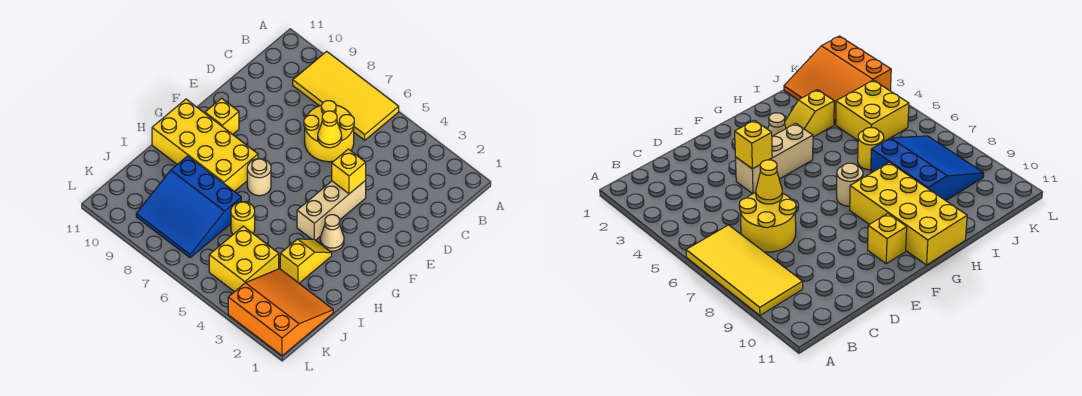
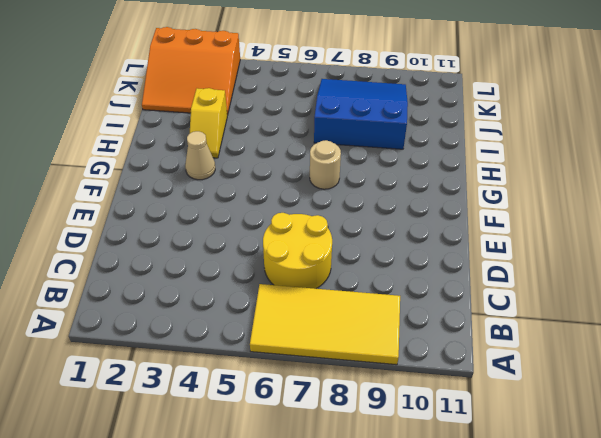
none -> tan 1x3 brick [297,180,366,240]
none -> yellow 1x1 brick [205,98,239,134]
none -> yellow 2x4 brick [152,99,258,192]

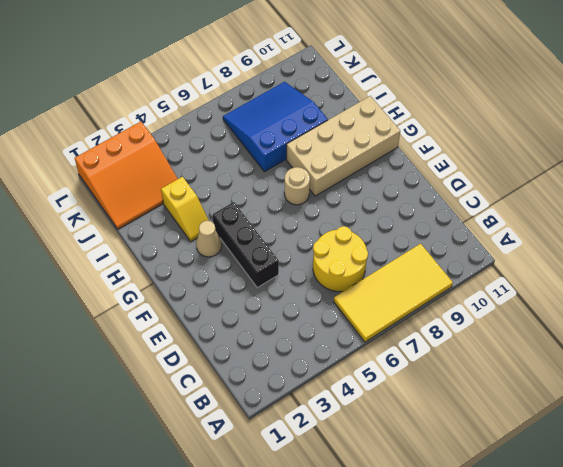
black 1x3 brick [213,202,279,287] -> tan 1x3 brick [297,180,366,240]
tan 2x4 brick [287,96,400,196] -> yellow 2x4 brick [152,99,258,192]
none -> yellow 1x1 brick [205,98,239,134]
none -> yellow 1x1 round brick [231,202,255,234]
none -> yellow 2x2 brick [209,226,279,292]

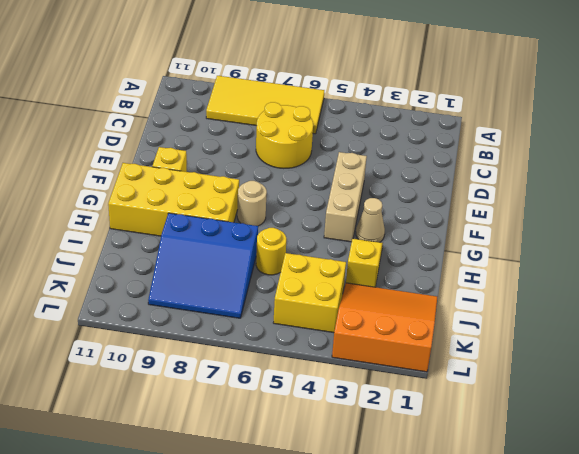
none -> yellow 1x1 cone [318,111,342,148]
none -> yellow 1x1 brick [332,149,366,194]

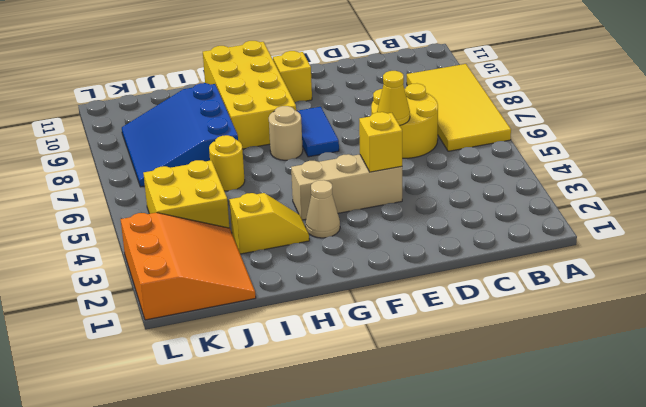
blue 1x2 tile [297,107,339,157] -> none

